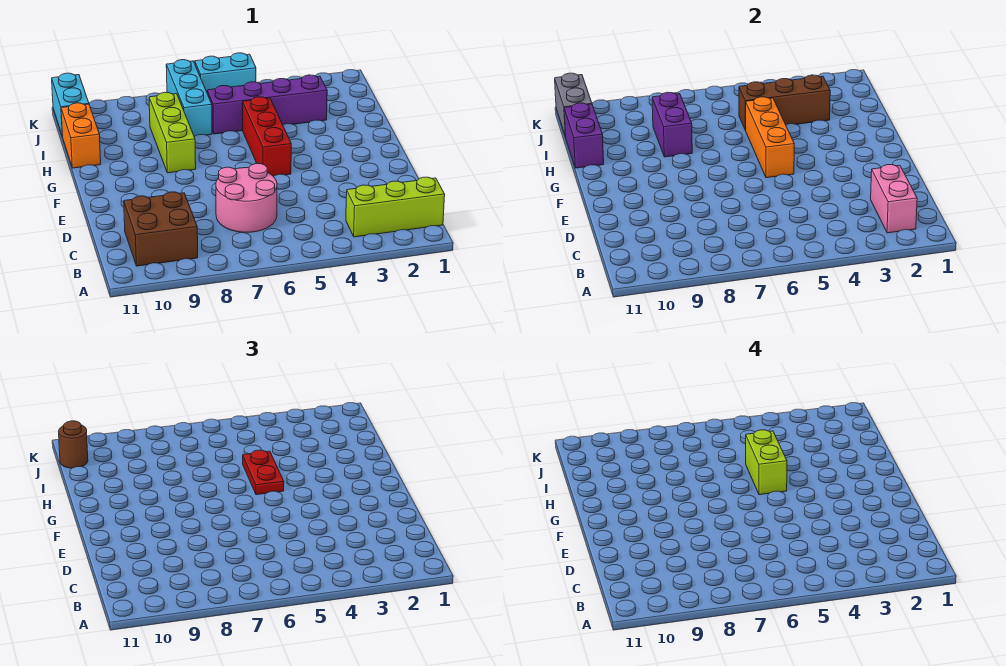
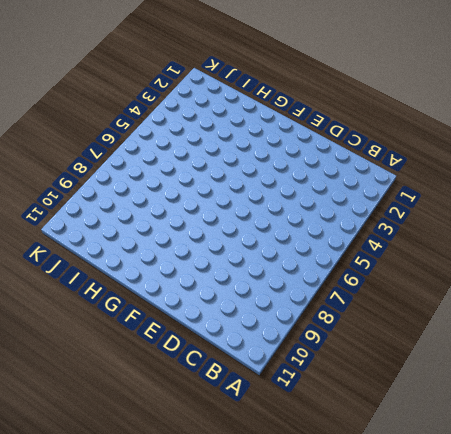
none -> lime 1x3 brick [346,177,445,237]
none -> brown 2x2 brick [124,192,198,266]
none -> pink 2x2 round brick [216,164,277,232]

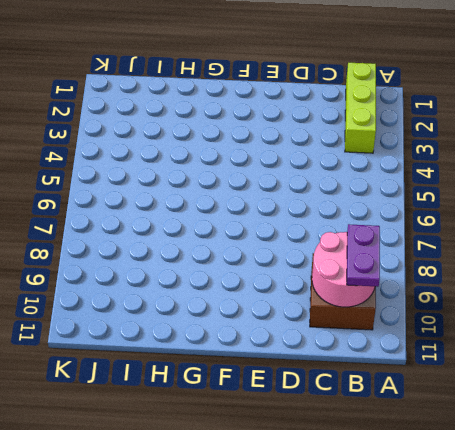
pink 2x2 round brick [312,232,375,307] -> pink 2x2 round brick moved to [216,164,277,232]
purple 1x2 plate [347,224,380,287] -> none
none -> red 1x3 brick [243,97,291,176]
none -> lime 1x3 brick [149,92,196,173]
none -> orange 1x2 brick [61,103,101,168]

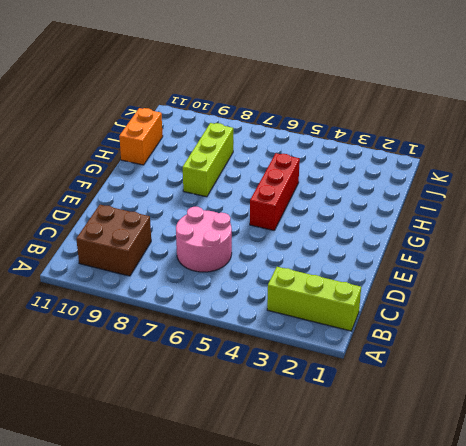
none -> purple 1x4 brick [207,75,327,134]
none -> cyan 1x3 brick [166,60,212,137]
none -> cyan 1x2 brick [52,73,89,137]

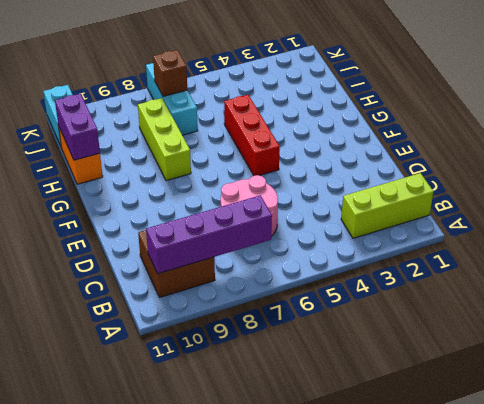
purple 1x4 brick [146,195,272,274] -> purple 1x4 brick moved to [207,75,327,134]
brown 1x1 brick [153,50,187,96] -> none
none -> cyan 1x2 brick [195,53,256,92]
none -> pink 1x2 brick [871,165,917,233]
none -> orange 1x3 brick [745,97,794,178]

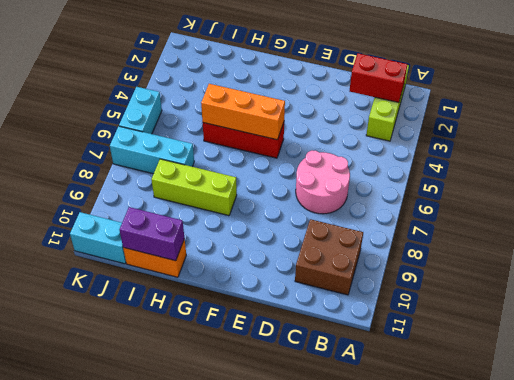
red 1x2 brick [350,53,408,102] -> pink 1x2 brick [871,165,917,233]
none -> purple 1x4 brick [207,75,327,134]
none -> purple 1x2 brick [652,92,692,157]
none -> brown 1x3 brick [739,75,830,130]

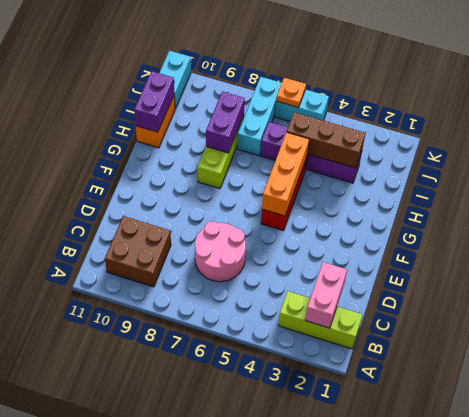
orange 1x1 plate [277,78,306,107] -> none
none -> grey 1x2 brick [555,73,592,137]
none -> red 1x2 plate [243,450,284,495]
none -> brown 1x1 round brick [59,421,88,468]

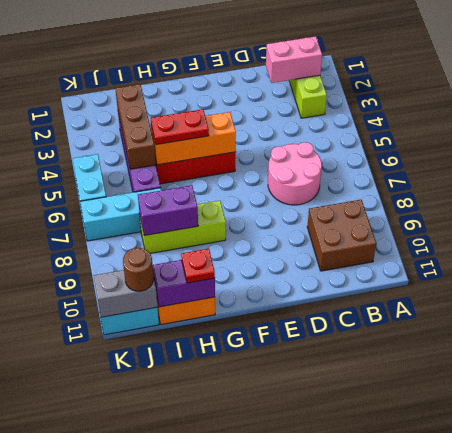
red 1x1 plate [181,249,215,283] -> none
none -> lime 1x2 brick [746,430,787,495]

